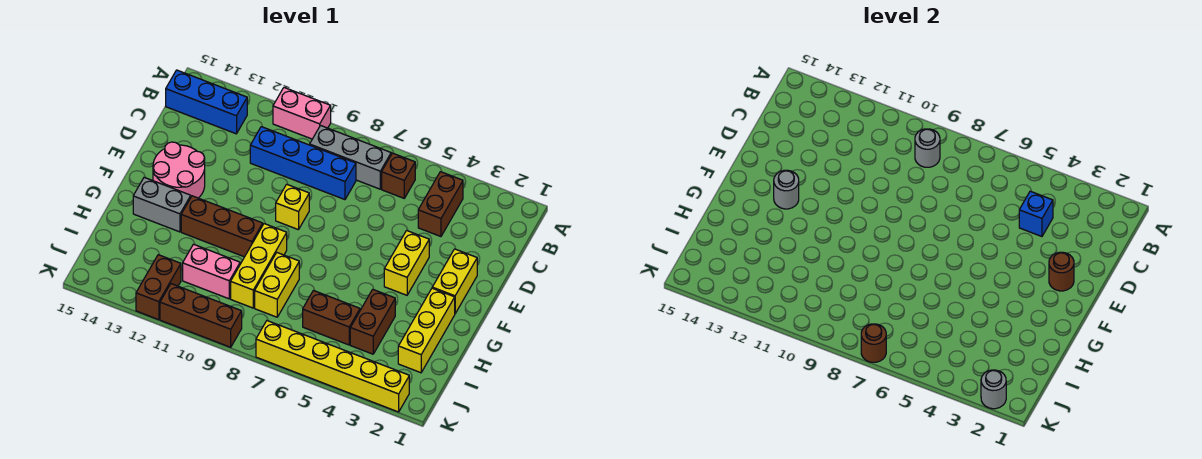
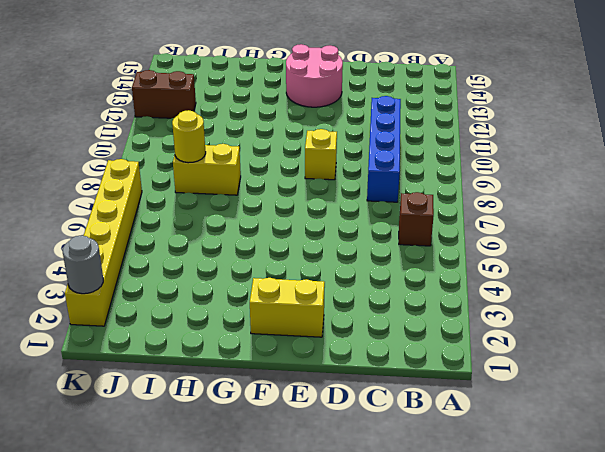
yellow 1x1 round brick [172,110,206,163] -> none
none -> pink 1x2 brick [273,88,331,139]
none -> brown 1x2 brick [418,172,463,237]
none -> grey 1x3 brick [310,126,391,189]

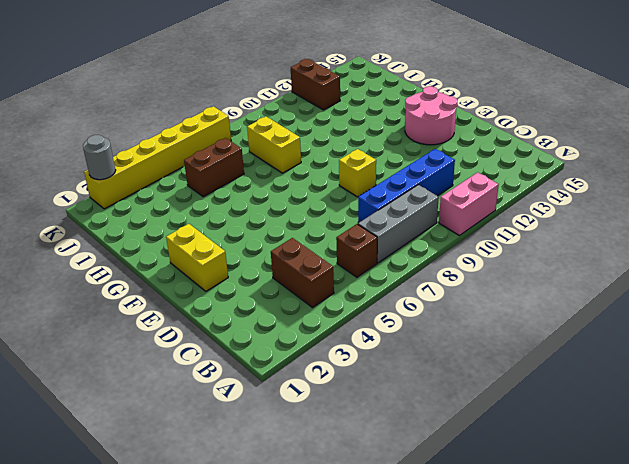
none -> blue 1x3 brick [166,70,247,134]
none -> yellow 1x2 brick [384,231,429,295]
none -> yellow 1x3 brick [398,288,455,373]

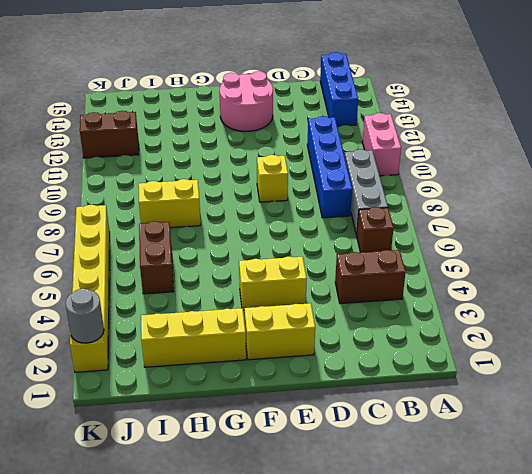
none -> yellow 1x3 brick [231,224,287,308]
none -> brown 1x3 brick [181,196,263,257]
none -> grey 1x2 brick [133,177,191,232]

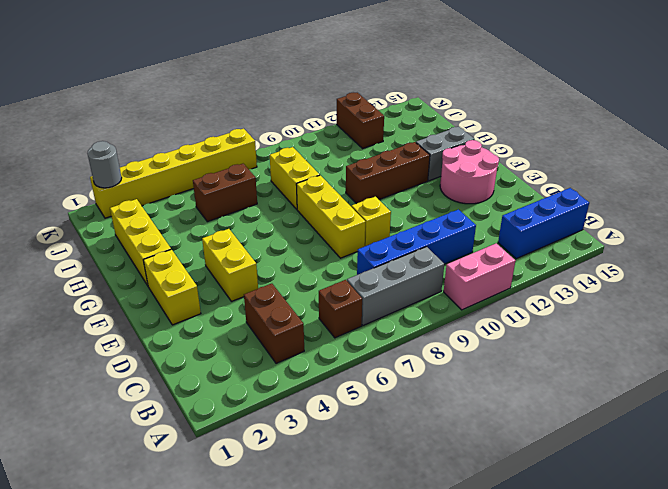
yellow 1x3 brick [296,175,365,258] -> yellow 1x3 brick moved to [231,224,287,308]
none -> brown 1x2 brick [350,289,395,354]
none -> pink 1x2 brick [183,244,240,299]
none -> brown 1x3 brick [160,284,242,347]

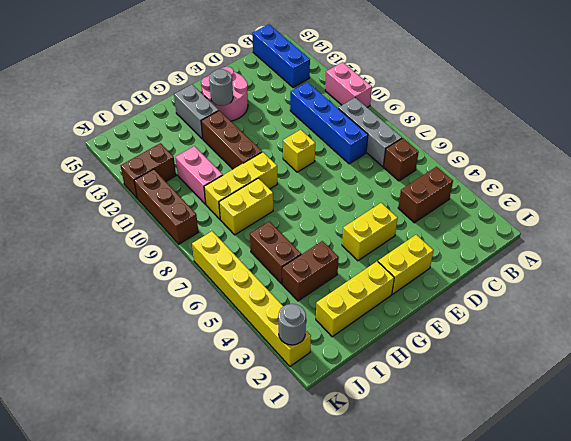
none -> grey 1x1 round brick [915,129,940,167]
none -> blue 1x1 brick [1019,191,1053,237]
none -> brown 1x1 round brick [1049,252,1074,291]

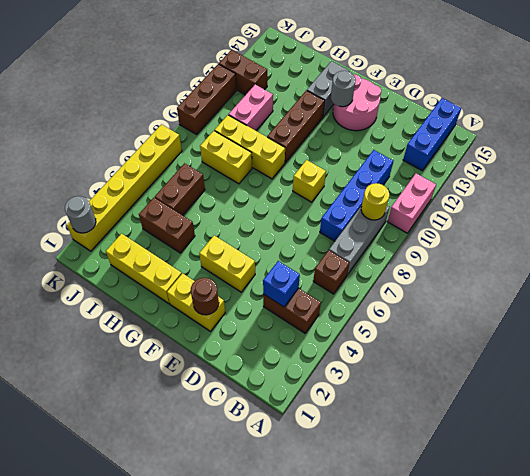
yellow 1x1 round brick [361,183,389,220] -> grey 1x1 round brick [915,129,940,167]
none -> brown 1x1 round brick [861,324,886,362]

